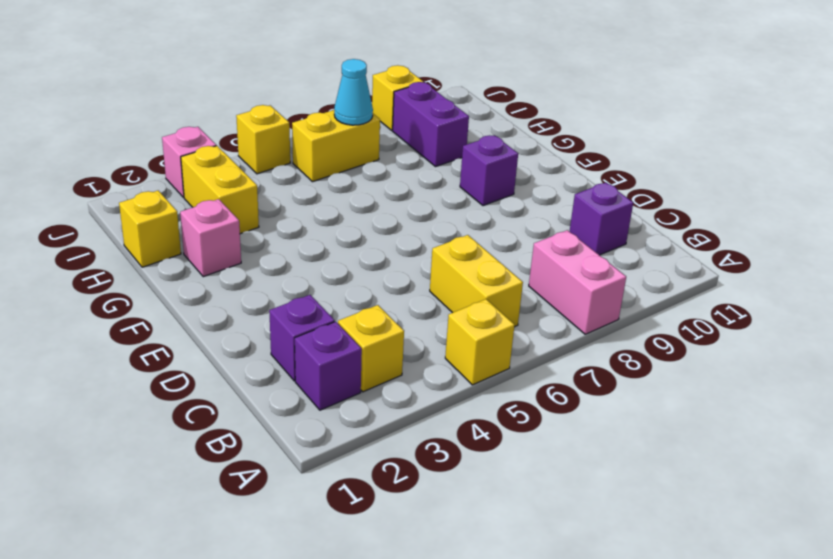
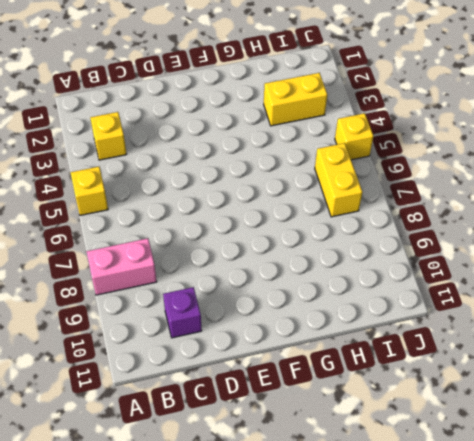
none -> purple 1x1 brick [295,322,362,410]
none -> yellow 1x2 brick [430,235,523,327]
none -> purple 1x1 brick [269,295,335,381]

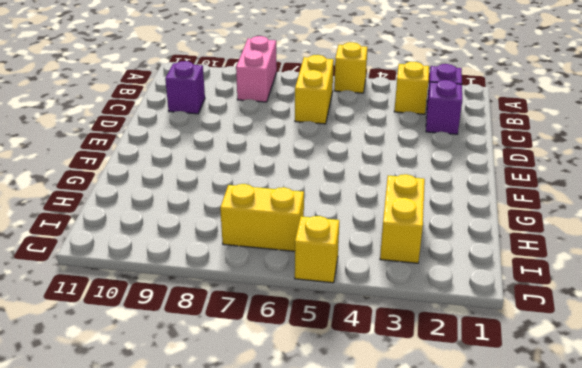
none -> purple 1x1 brick [460,135,518,206]
none -> pink 1x1 brick [180,199,241,277]
none -> yellow 1x1 brick [119,191,181,267]

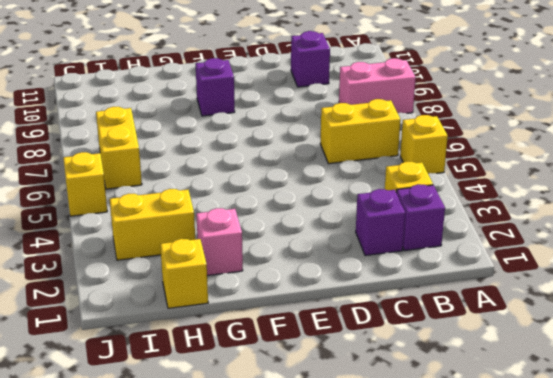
none -> purple 1x2 brick [393,82,469,166]
none -> pink 1x1 brick [162,127,216,197]
none -> yellow 1x1 brick [372,65,423,130]

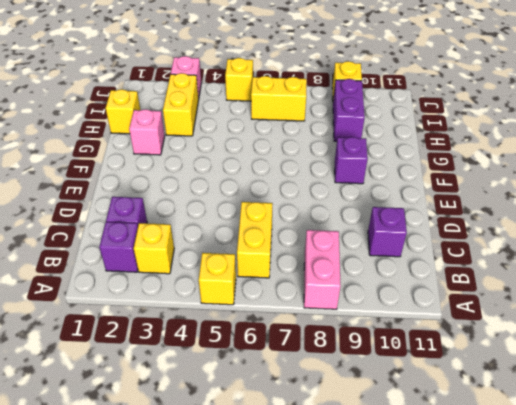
none -> cyan 1x1 cone [334,59,373,125]

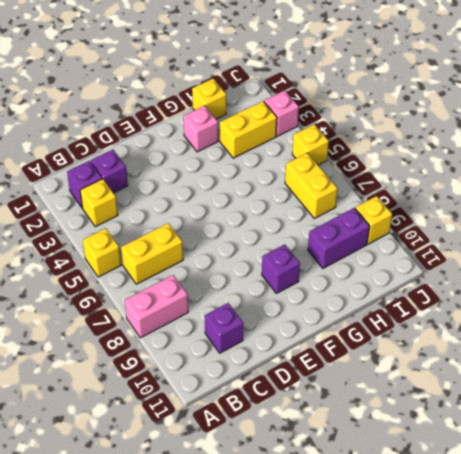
none -> cyan 1x1 cone [334,59,373,125]

